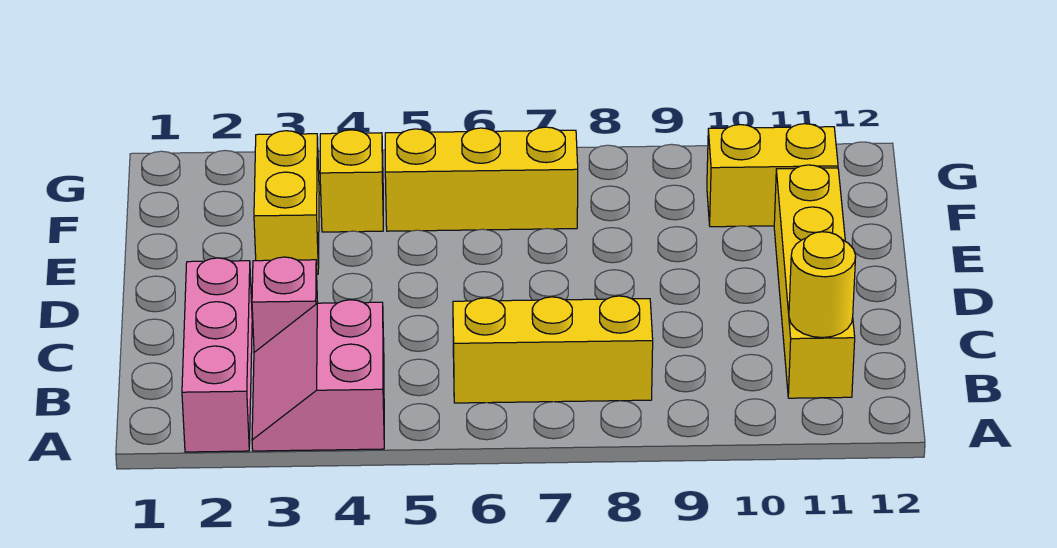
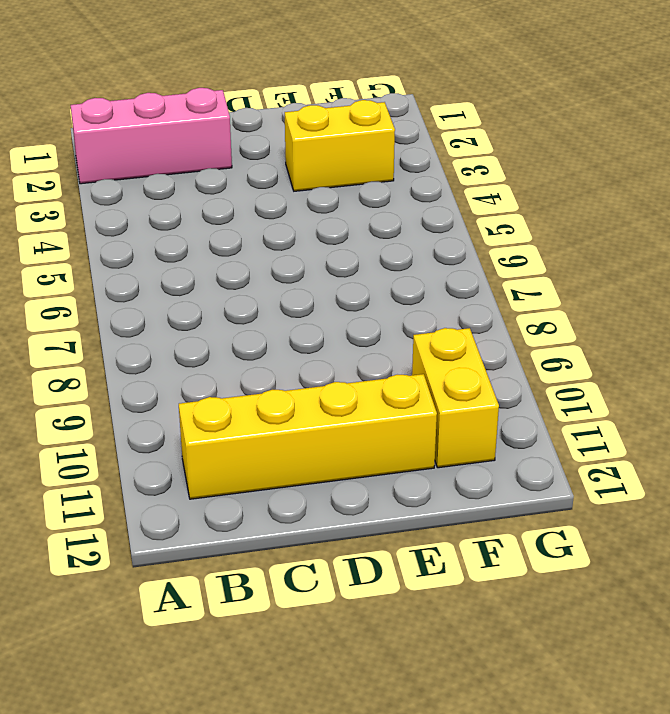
none -> pink 2x2 slope [252,300,384,451]
none -> yellow 1x3 brick [453,296,653,403]

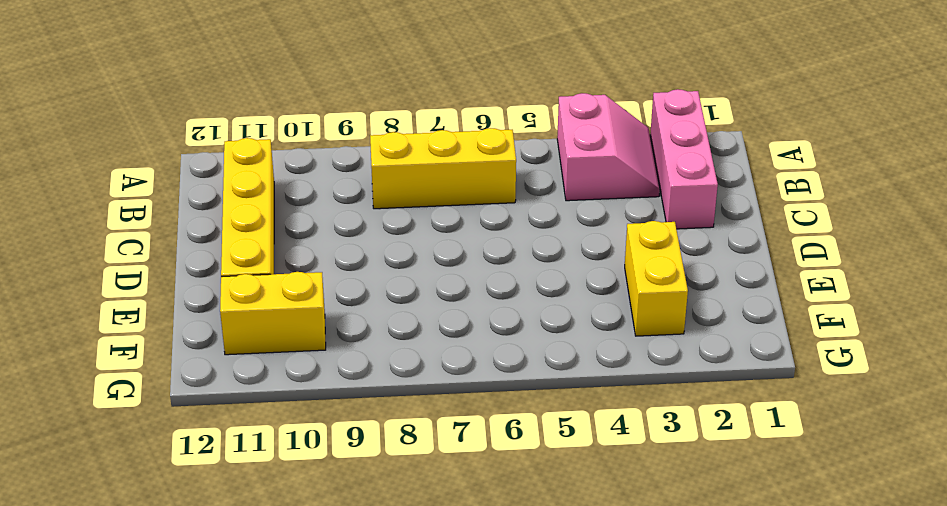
none -> pink 1x1 brick [252,257,318,352]
none -> yellow 1x1 brick [320,130,383,232]

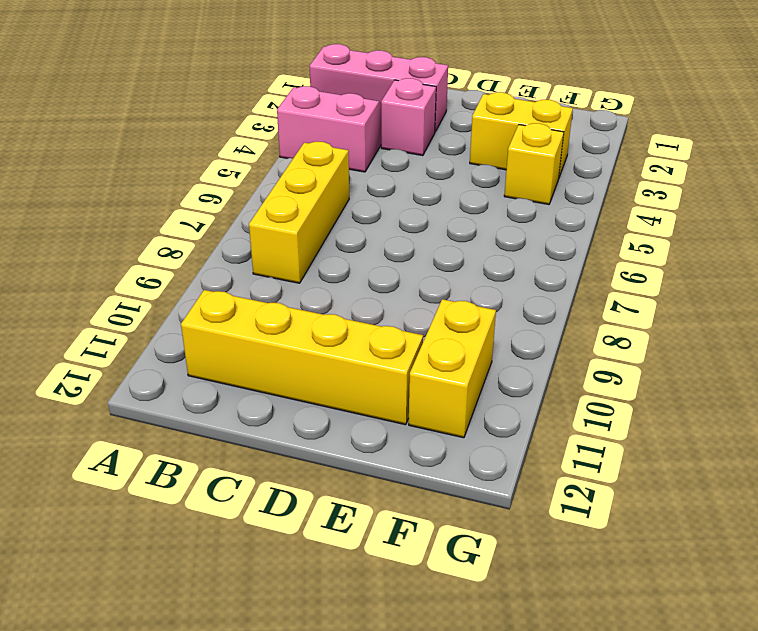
none -> yellow 1x3 brick [385,127,578,231]
none -> yellow 1x1 round brick [789,232,856,338]

